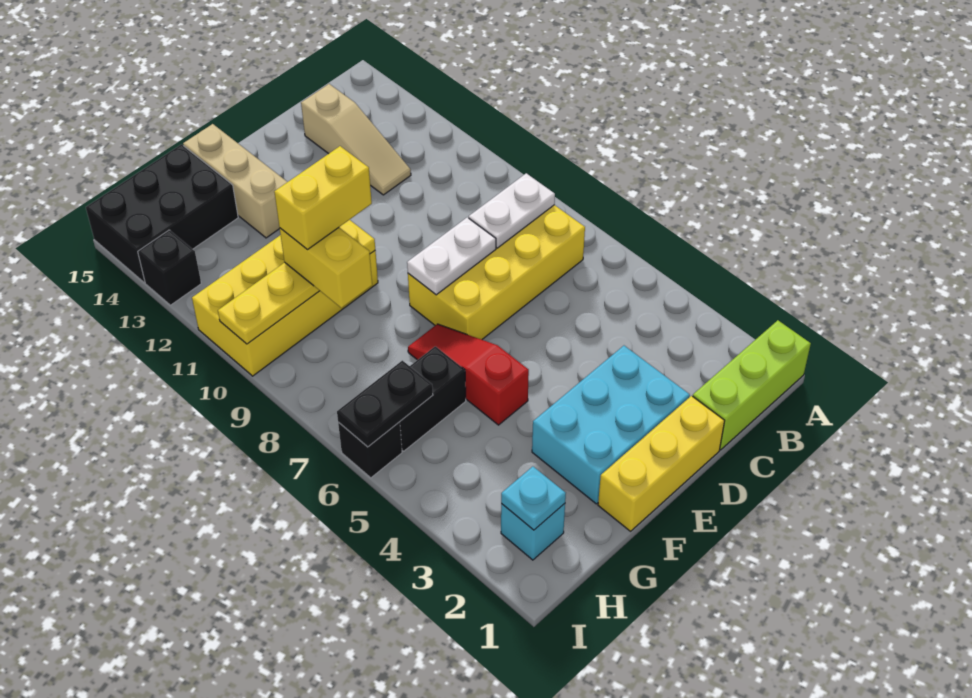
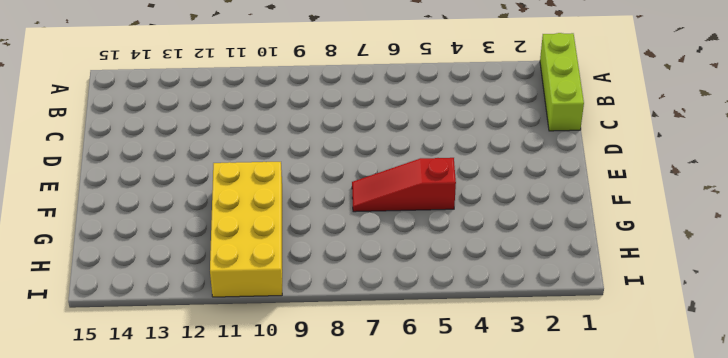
none -> yellow 2x4 brick [408,205,585,340]
none -> tan 1x3 slope [301,84,411,195]
none -> yellow 1x3 brick [598,396,725,531]

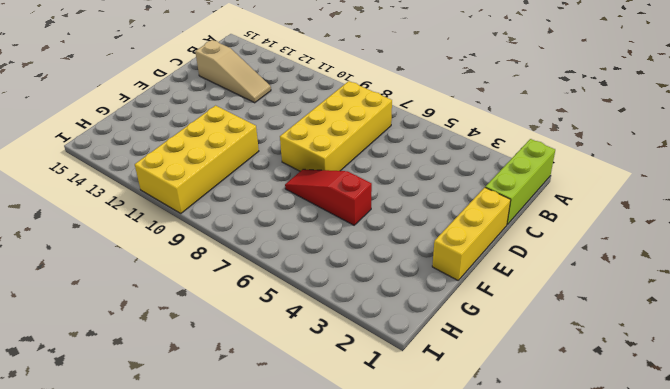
none -> cyan 2x3 brick [532,346,690,504]
none -> tan 1x3 brick [183,124,287,238]
none -> black 1x2 brick [400,346,466,451]

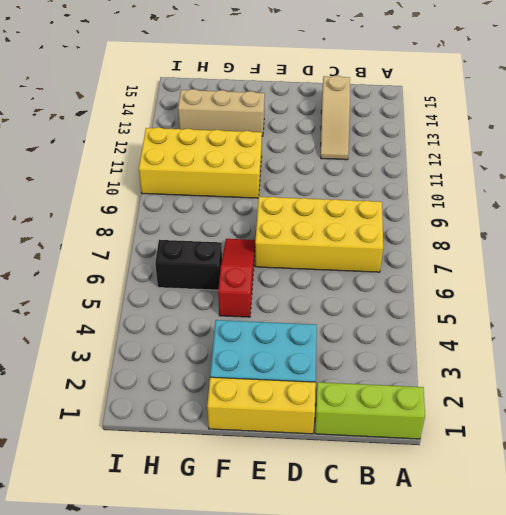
tan 1x3 brick [178,89,265,136] -> tan 1x3 brick turned to [183,124,287,238]
none -> black 2x3 brick [86,144,238,283]
none -> cyan 1x1 brick [501,504,565,560]
none -> black 1x1 brick [338,422,402,478]

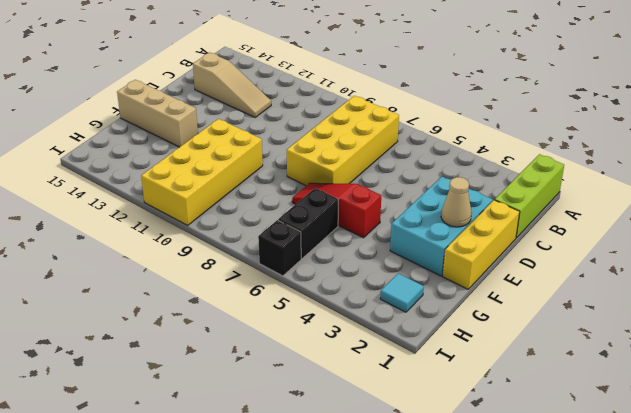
tan 1x1 cone [441,177,472,227] -> none
cyan 1x1 tile [380,273,424,312] -> cyan 1x1 brick [501,504,565,560]
none -> black 2x3 brick [86,144,238,283]
none -> black 1x1 brick [138,230,201,305]
none -> white 1x2 plate [469,173,555,248]

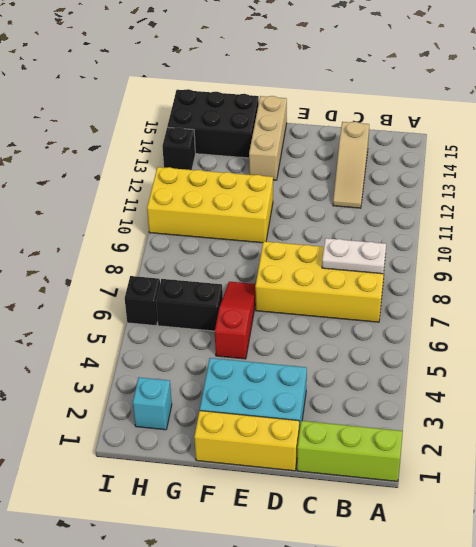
none -> white 1x2 plate [407,217,496,295]
none -> yellow 1x4 plate [218,220,375,344]
none -> cyan 1x1 plate [501,467,566,530]

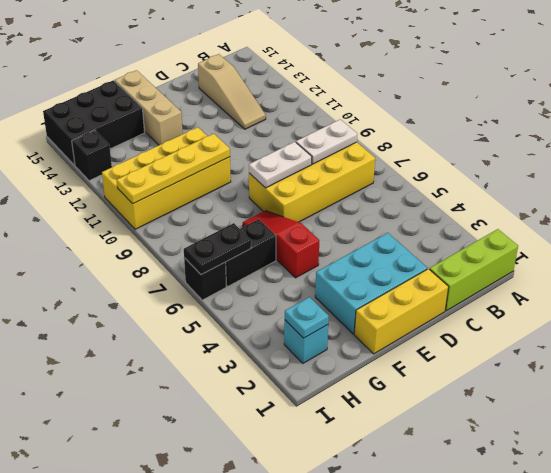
none -> yellow 1x2 brick [280,228,372,308]
none -> yellow 1x2 brick [274,146,372,250]

